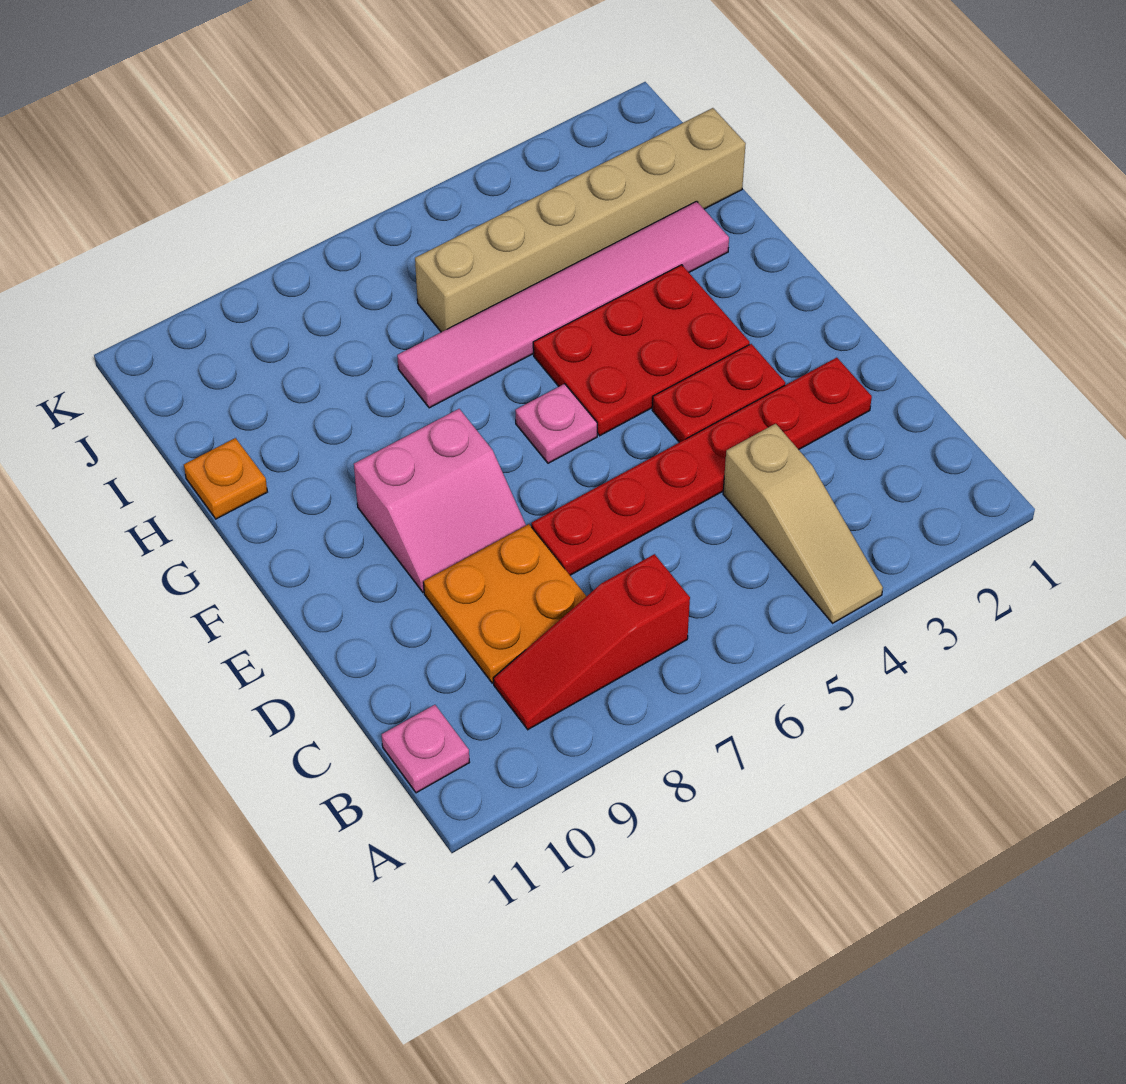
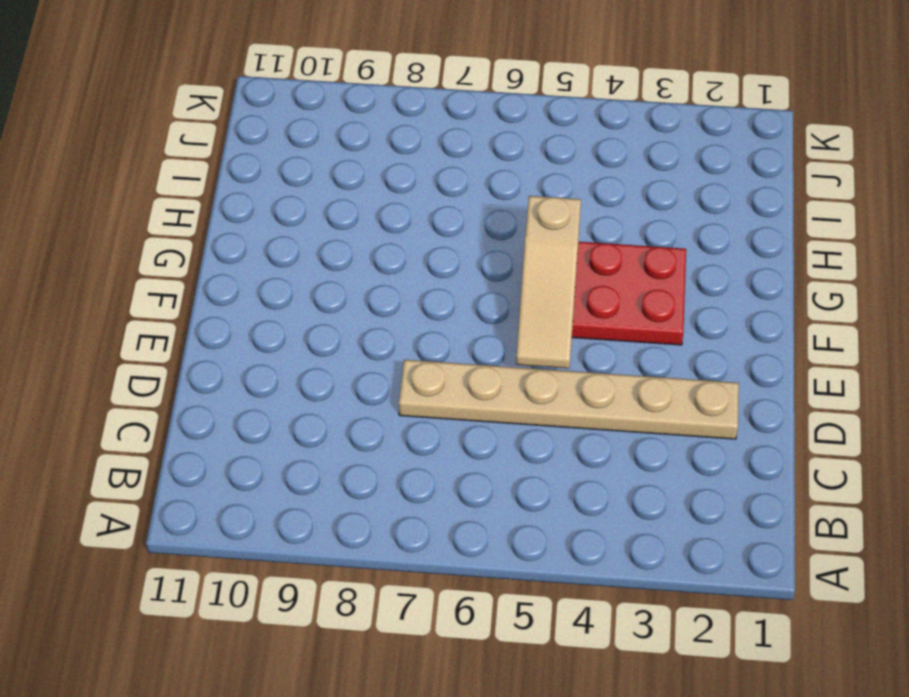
tan 1x6 plate [399,360,739,439] -> red 1x6 plate [531,358,872,575]
tan 1x3 slope [516,196,581,368] -> tan 1x3 slope moved to [723,424,883,623]
none -> red 1x3 slope [494,554,690,730]
none -> pink 1x1 plate [382,705,470,793]
none -> orange 2x2 plate [424,524,586,683]

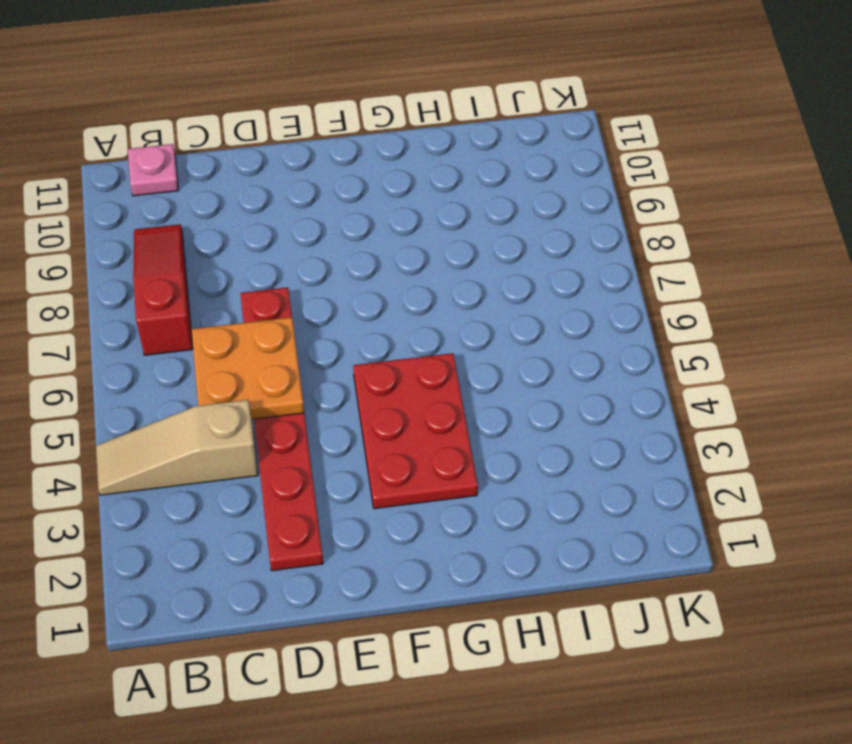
orange 2x2 plate [191,317,304,419] -> orange 2x2 plate moved to [424,524,586,683]
none -> red 1x2 plate [652,344,785,442]
none -> pink 2x2 slope [354,409,526,592]
none -> pink 1x1 plate [515,384,597,463]

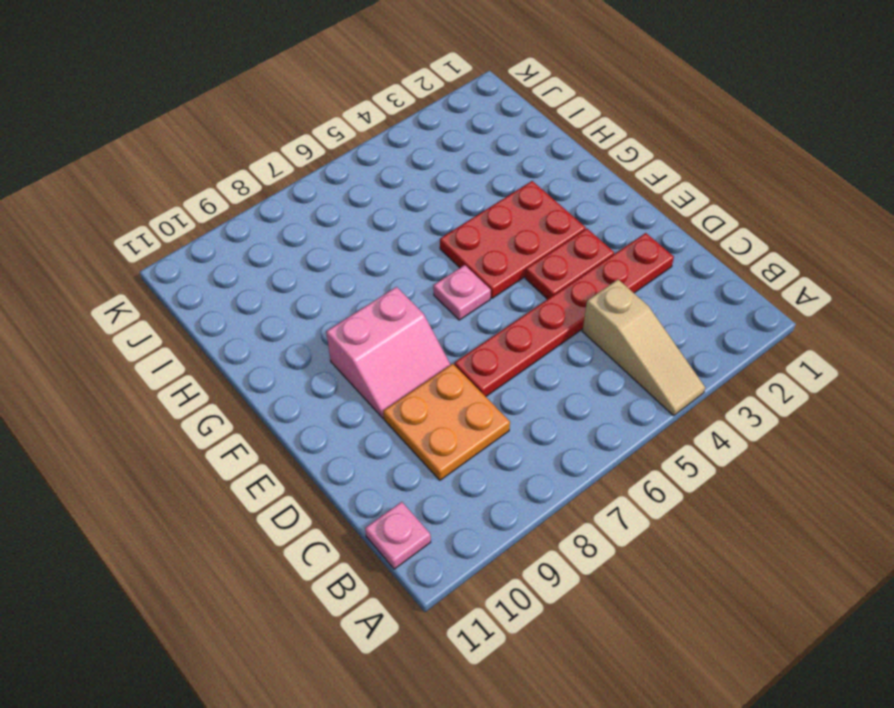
none -> red 1x3 slope [494,554,690,730]
none -> pink 1x6 tile [397,201,729,408]
none -> orange 1x1 plate [184,438,267,519]

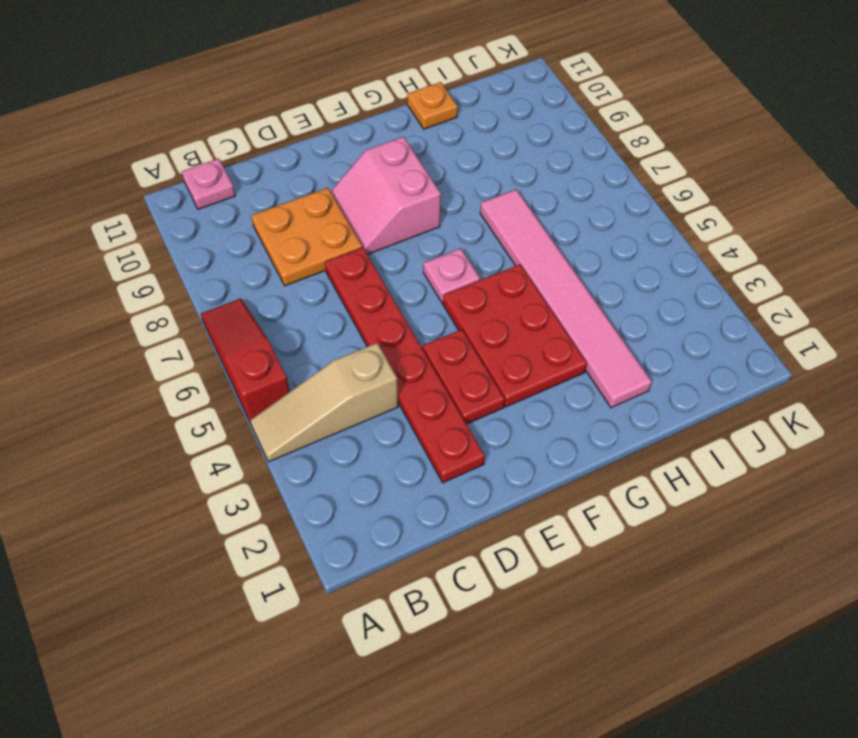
red 1x3 slope [201,298,290,423] -> red 1x3 slope moved to [494,554,690,730]
none -> tan 1x6 brick [415,108,746,332]

